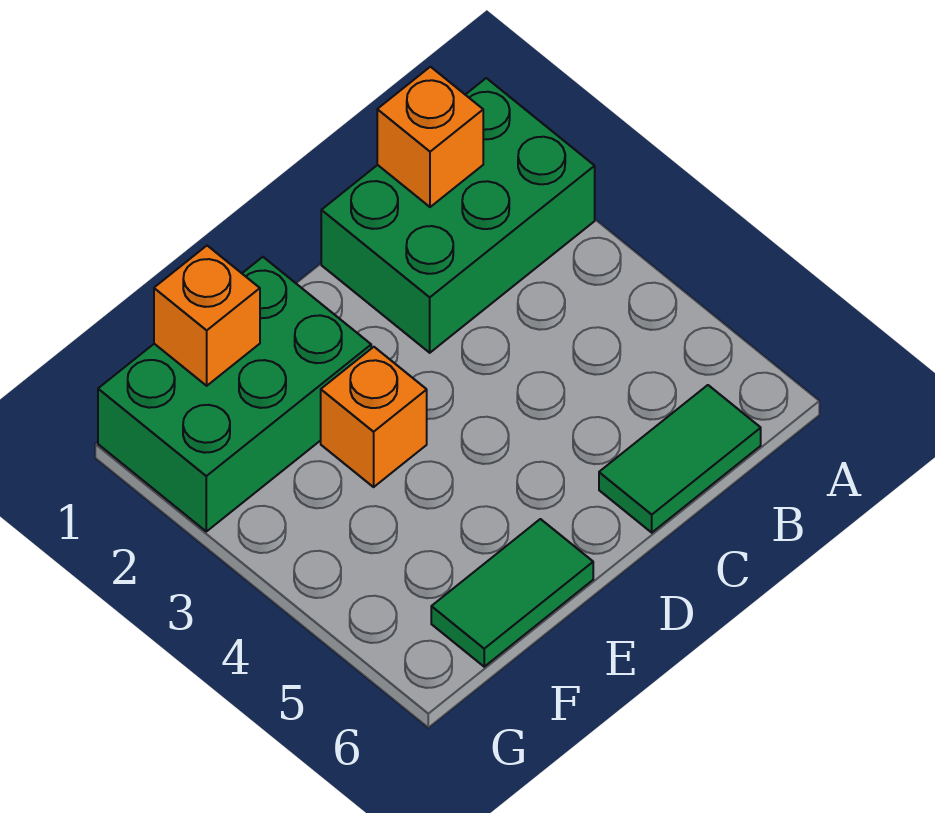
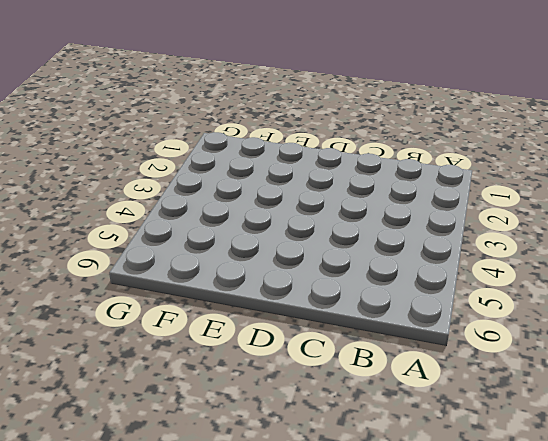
none -> green 2x3 brick [321,78,595,353]
none -> green 1x2 tile [599,385,761,533]

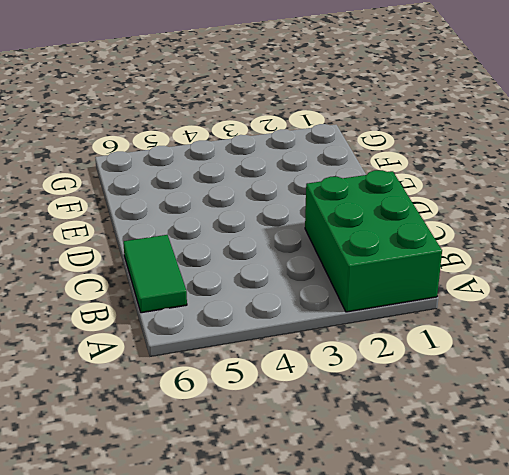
none -> green 2x3 brick [98,257,371,531]
none -> orange 1x1 brick [321,347,427,487]

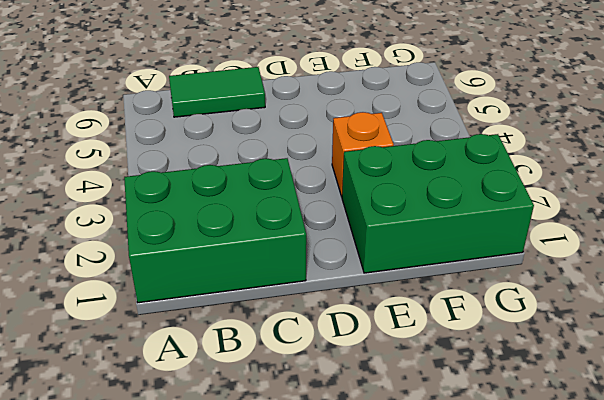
none -> green 1x2 tile [431,519,593,667]
none -> orange 1x1 brick [377,67,483,207]

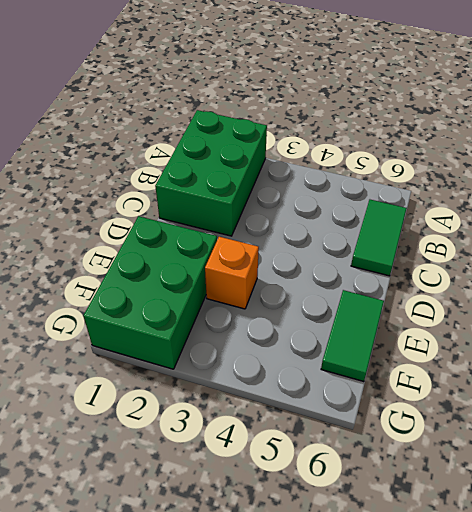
none -> orange 1x1 brick [377,67,483,207]
none -> orange 1x1 brick [154,246,260,386]

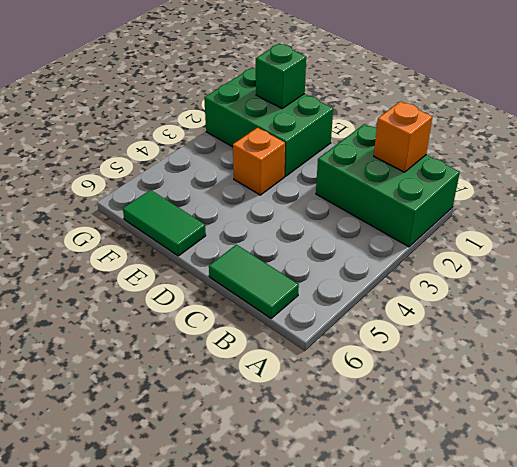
green 1x1 brick [256,44,306,108] -> orange 1x1 brick [154,246,260,386]

